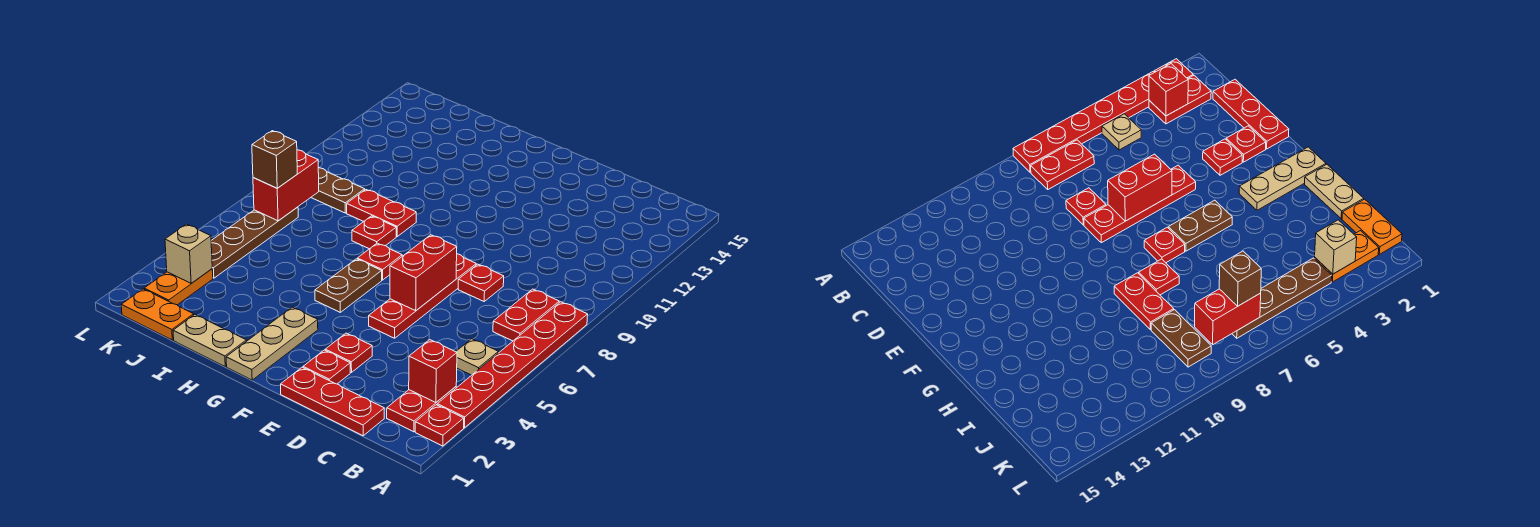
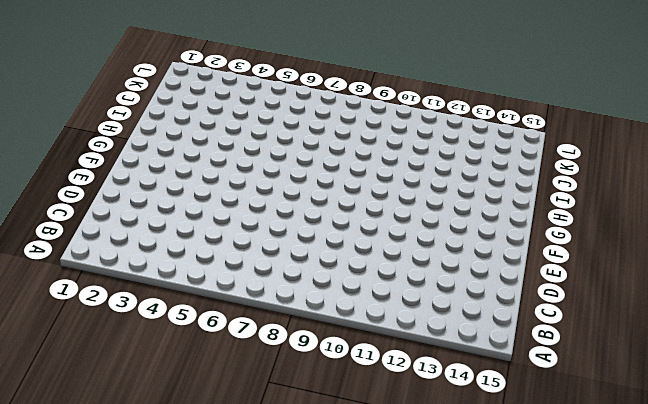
none -> red 1x1 plate [415,405,464,446]
none -> red 1x6 plate [437,302,588,428]
none -> red 1x2 plate [387,387,456,432]

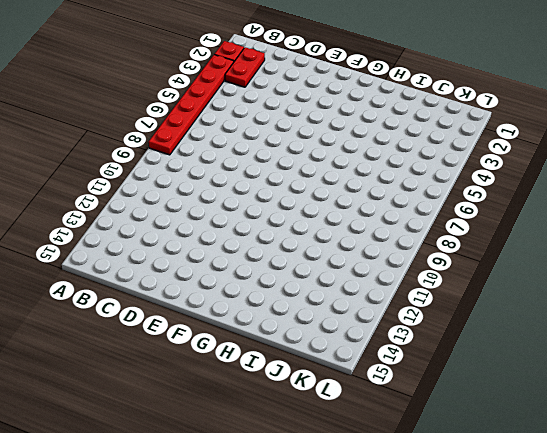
none -> tan 1x1 plate [456,339,498,375]
none -> red 1x2 plate [493,289,559,341]
none -> red 1x3 plate [281,367,384,436]

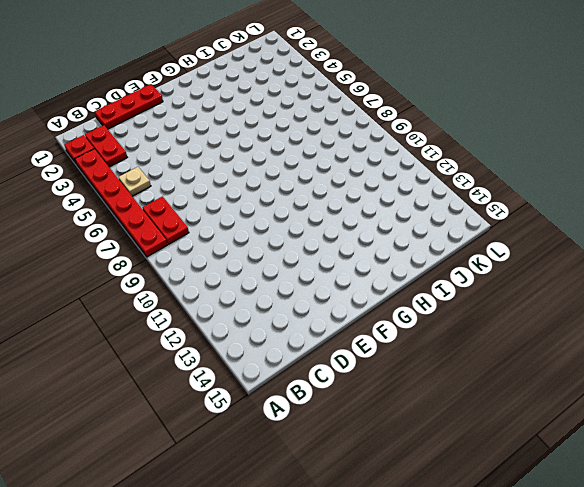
none -> red 1x1 plate [458,264,504,301]
none -> red 1x1 plate [303,350,350,384]
none -> red 1x1 plate [325,333,372,372]

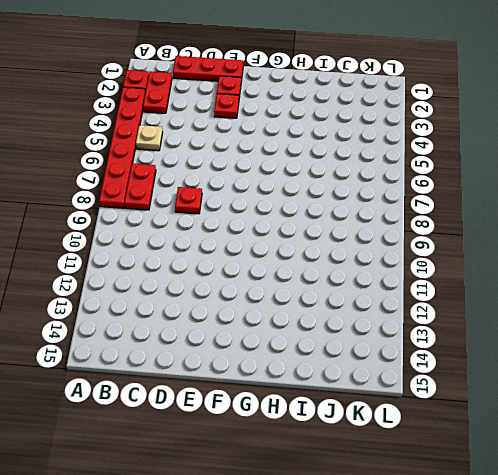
none -> red 1x4 plate [369,254,476,338]
none -> tan 1x3 plate [226,307,318,380]
none -> brown 1x2 plate [315,259,382,312]

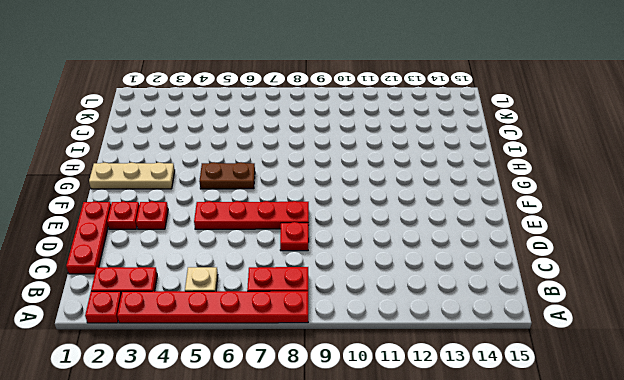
none -> red 1x1 plate [357,243,402,280]
none -> tan 1x2 plate [173,315,247,366]
none -> red 1x1 plate [352,216,396,249]

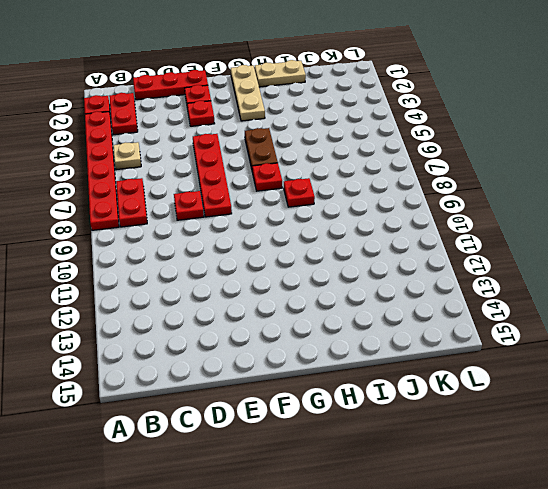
none -> red 1x2 plate [347,190,416,237]
none -> orange 1x2 plate [121,289,194,340]
none -> brown 1x2 plate [311,168,365,213]

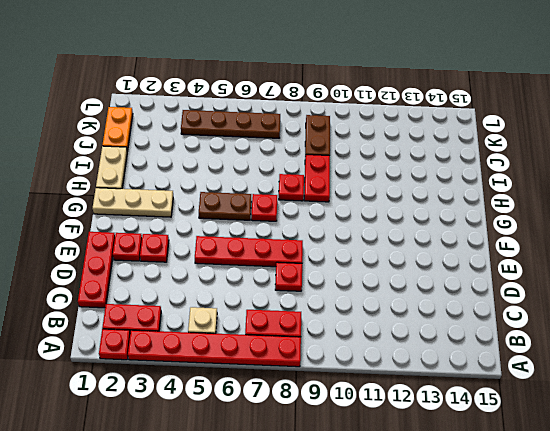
none -> orange 1x2 plate [144,269,213,305]
none -> red 1x1 brick [409,340,457,403]
none -> red 1x2 brick [390,235,457,311]

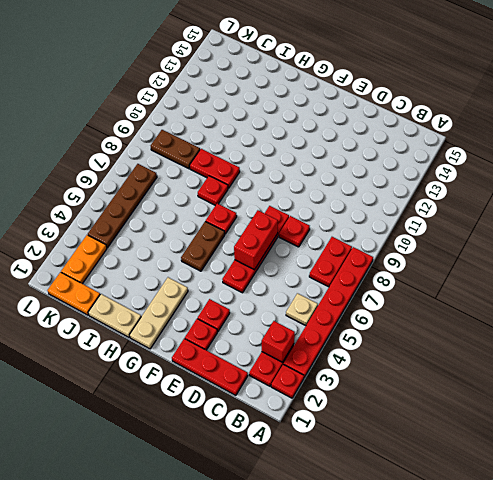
none -> tan 1x1 brick [165,224,212,283]
none -> red 1x2 brick [253,150,319,221]
none -> brown 1x1 brick [252,131,297,188]

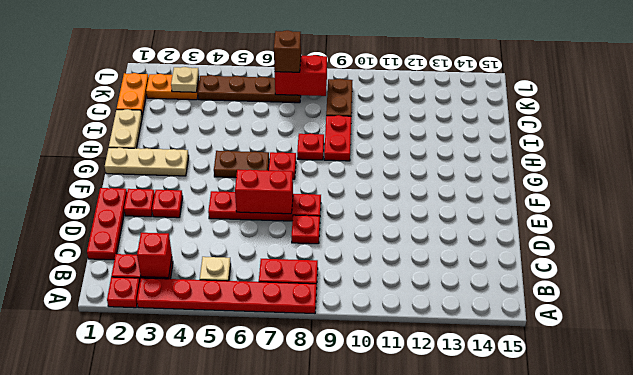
tan 1x1 plate [171,67,199,92] -> tan 1x1 brick [165,224,212,283]

